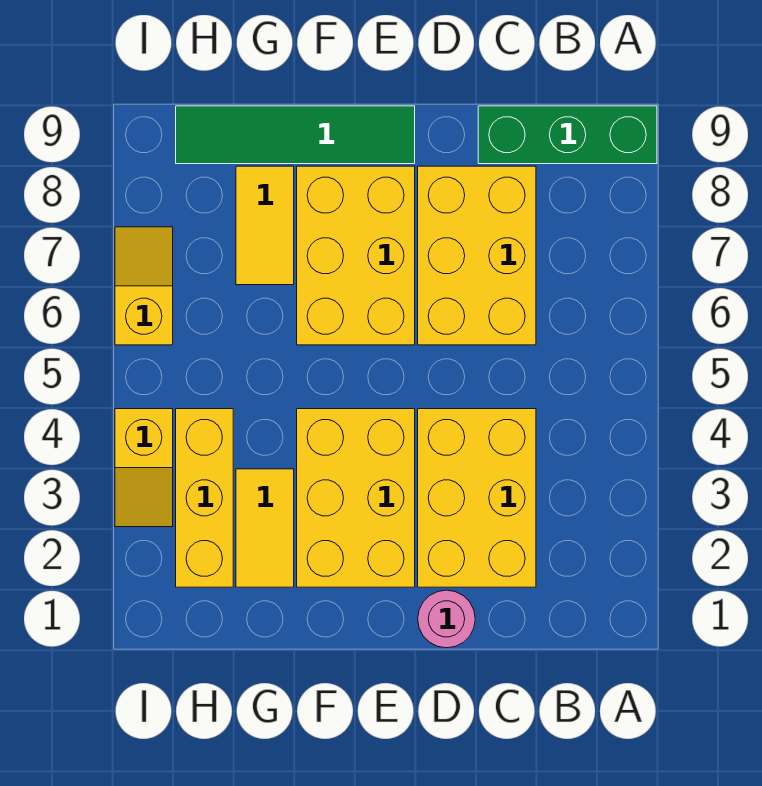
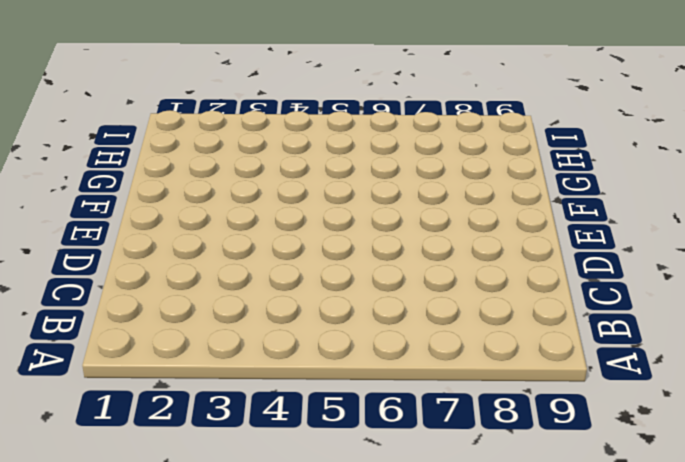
none -> green 1x3 brick [478,106,657,164]
none -> yellow 2x3 brick [418,409,536,587]
none -> yellow 2x3 brick [418,166,536,345]

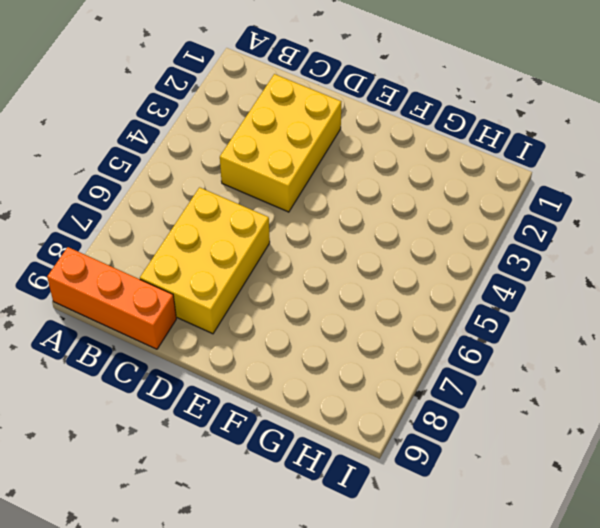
orange 1x3 brick [47,247,176,349] -> green 1x3 brick [478,106,657,164]
none -> pink 1x1 round brick [418,590,475,648]
none -> yellow 2x3 brick [297,409,415,587]
none -> yellow 2x3 brick [297,166,415,345]

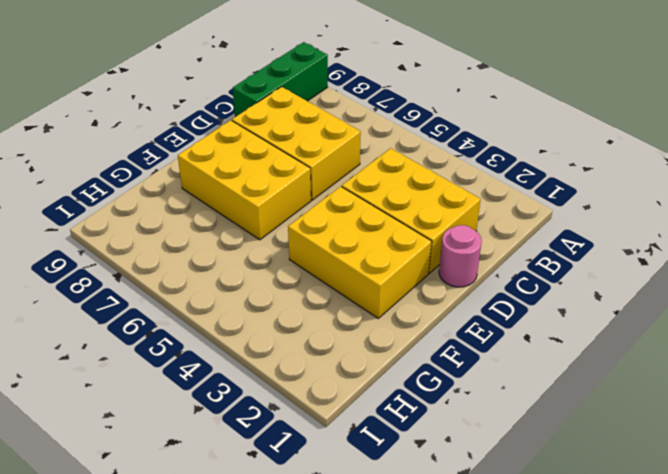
none -> green 1x4 tile [176,106,415,164]
none -> yellow 1x2 tile [236,469,294,587]
none -> yellow 1x2 tile [236,166,294,285]

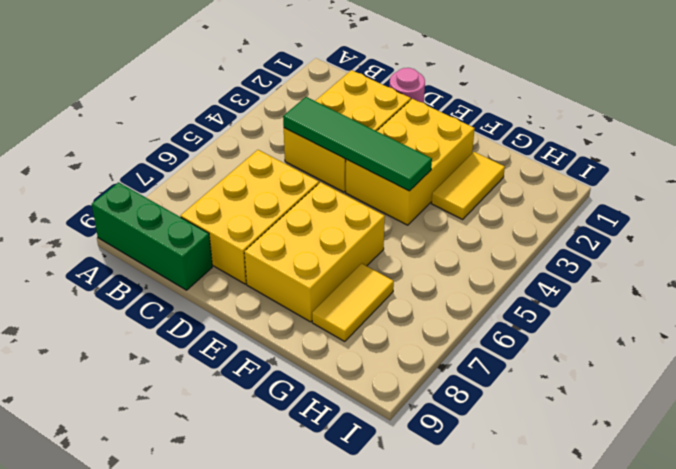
green 1x4 tile [283,97,432,191] -> green 1x4 tile moved to [176,106,415,164]
none -> yellow 1x3 brick [176,409,233,587]
none -> yellow 1x2 slope [115,409,173,527]
none -> yellow 1x2 slope [115,227,173,345]

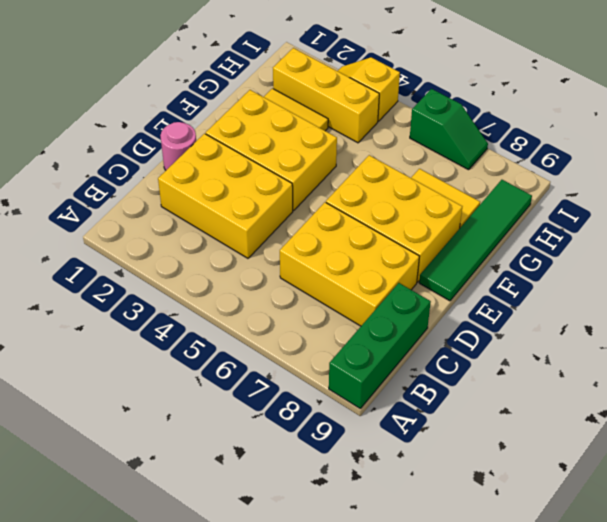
green 1x2 slope [410,89,488,170] -> yellow 1x2 slope [115,227,173,345]

